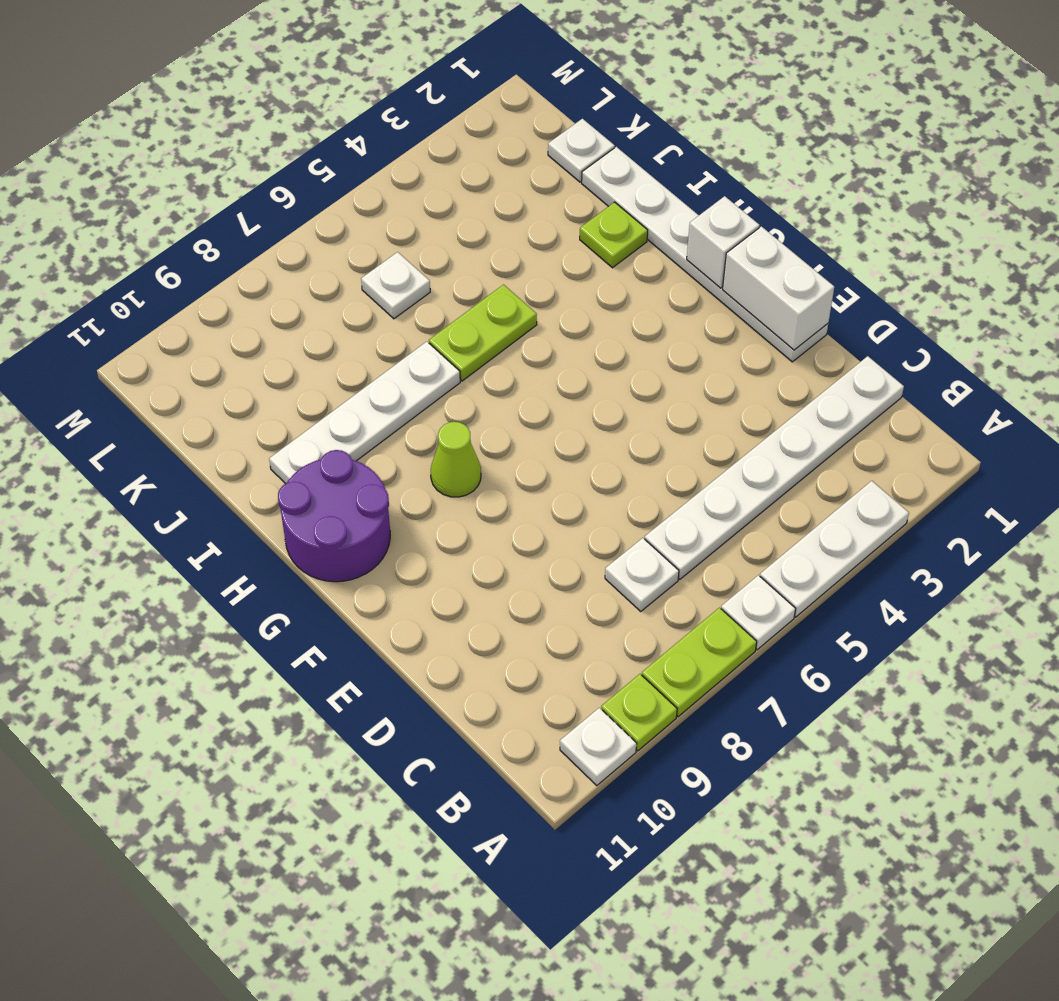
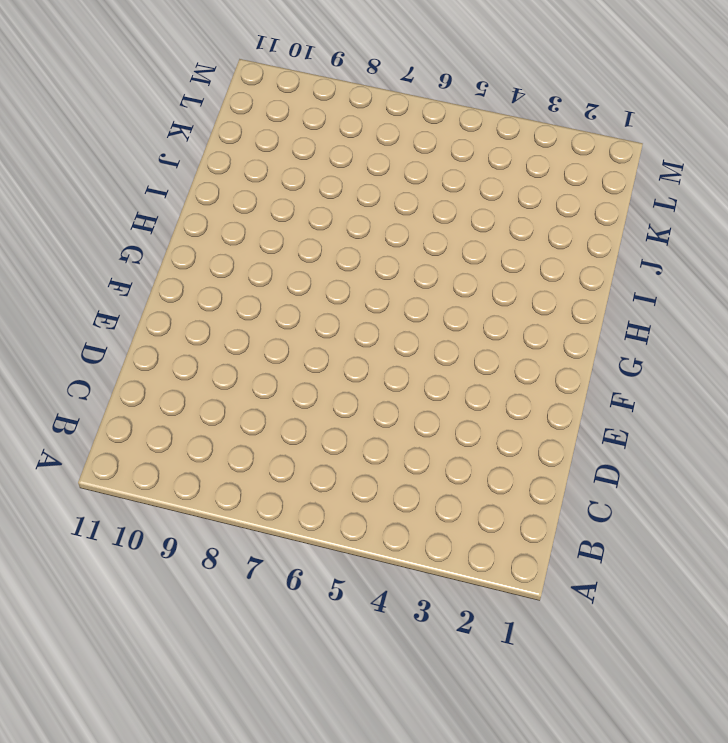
none -> white 1x3 plate [760,481,909,617]
none -> white 1x1 plate [721,575,796,650]
none -> lime 1x2 plate [642,608,757,717]

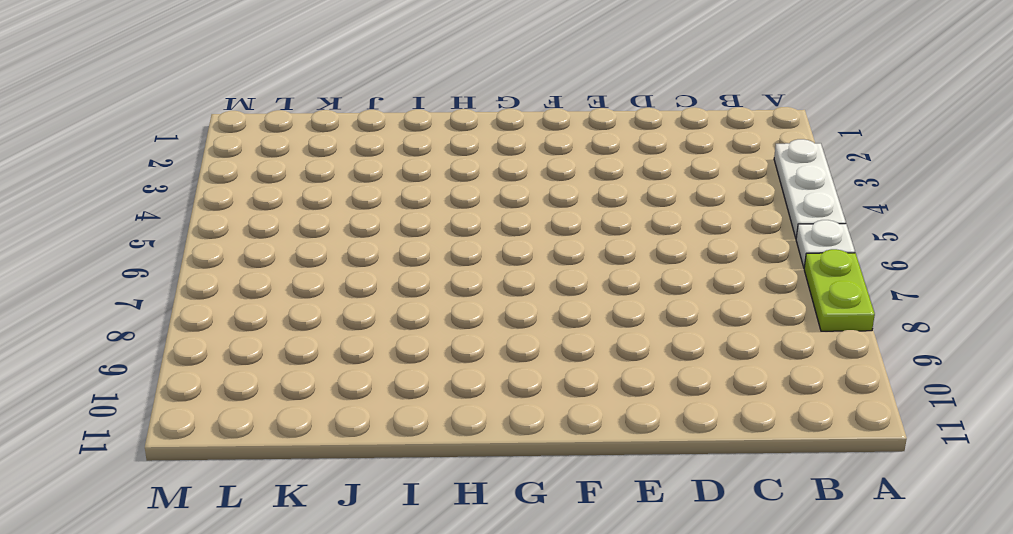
none -> lime 1x1 plate [601,674,677,751]
none -> white 1x1 plate [560,708,637,785]
none -> white 1x6 plate [645,356,904,579]

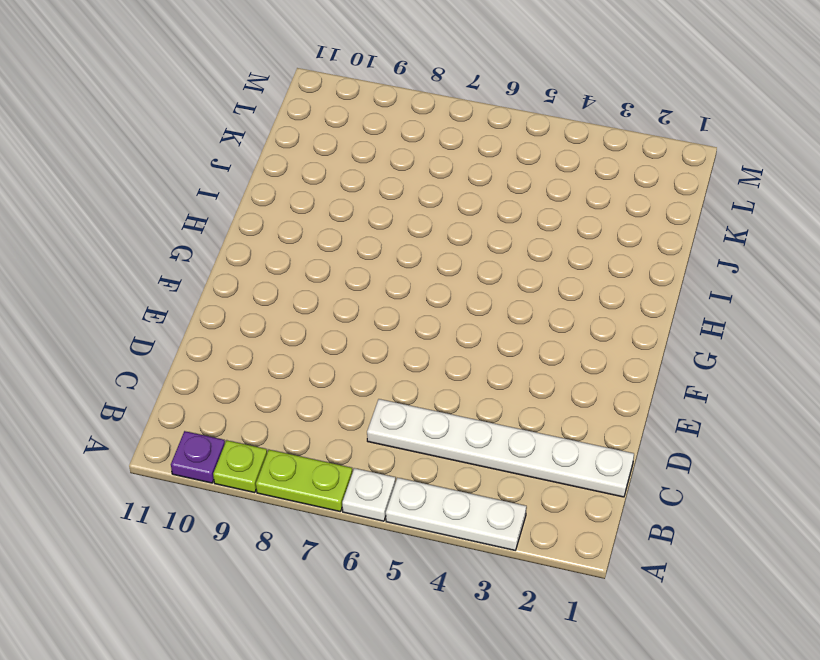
purple 1x1 plate [171,431,225,483] -> white 1x1 plate [560,708,637,785]
none -> white 1x1 plate [605,538,679,611]
none -> white 1x6 plate [582,147,828,362]
none -> lime 1x1 cone [431,422,481,497]

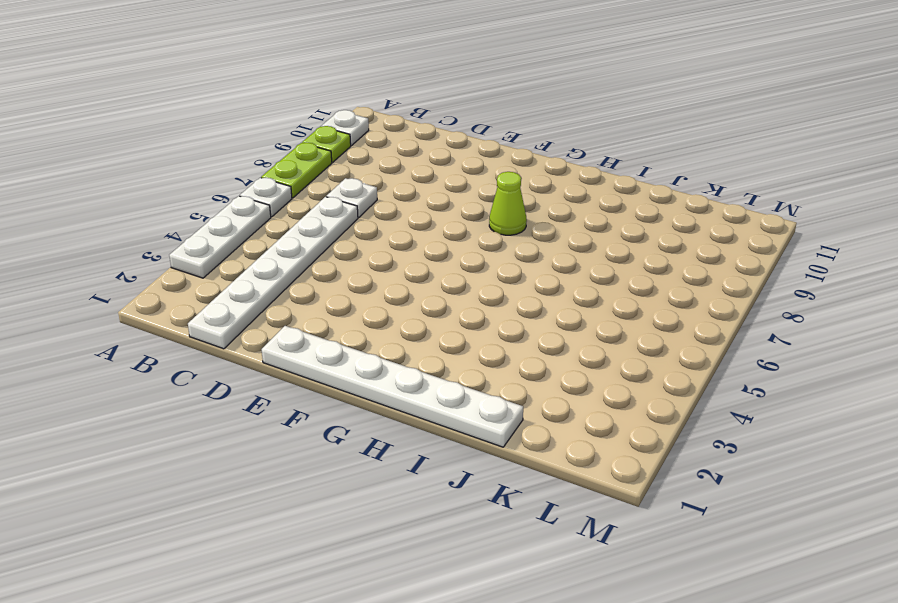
none -> purple 2x2 round brick [278,450,390,582]
none -> lime 1x1 plate [580,202,648,268]
none -> lime 1x2 plate [429,285,537,381]

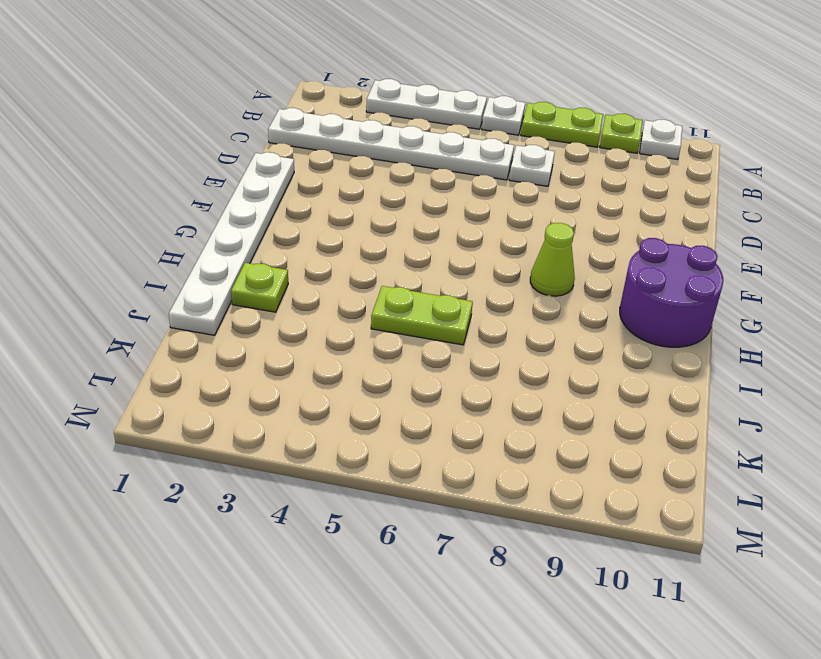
none -> white 1x4 plate [269,342,460,484]
none -> white 1x1 plate [548,119,615,182]
none -> white 1x1 plate [361,252,430,319]

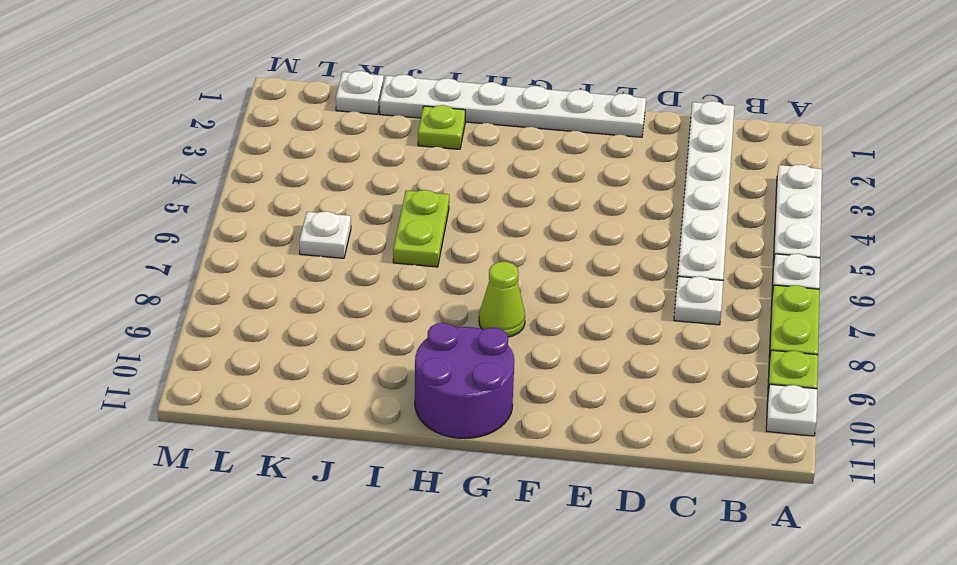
none -> white 1x4 plate [269,342,460,484]
none -> white 1x2 brick [723,226,834,350]
none -> white 1x1 brick [687,196,759,288]

